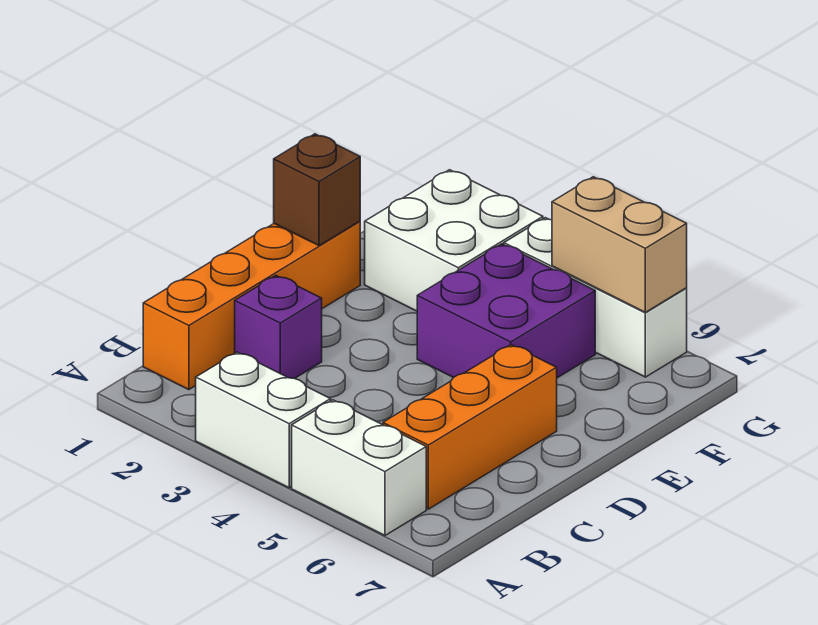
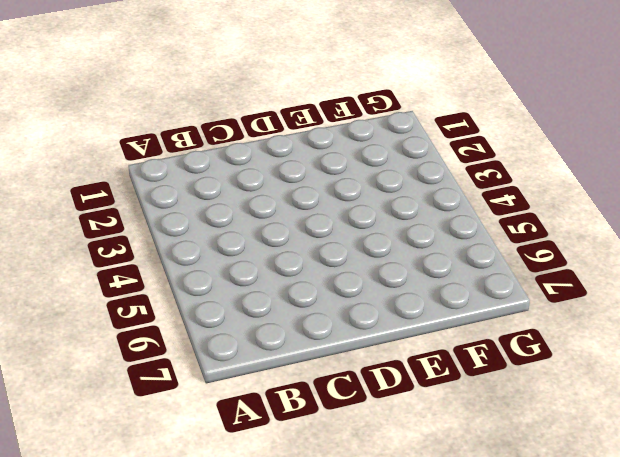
none -> white 1x2 brick [196,352,331,488]
none -> white 1x2 brick [292,400,426,535]

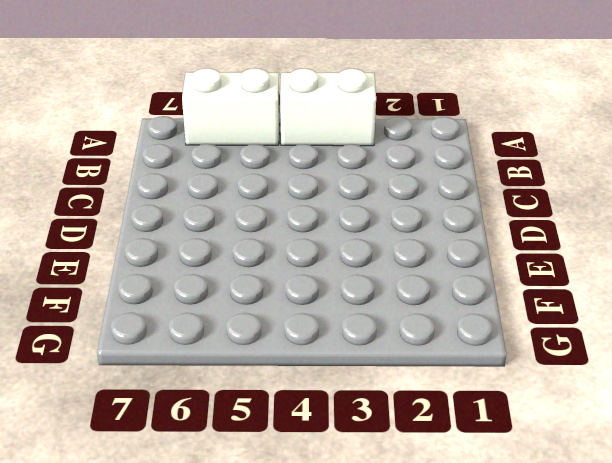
none -> orange 1x4 brick [143,221,360,390]
none -> orange 1x3 brick [383,345,557,509]

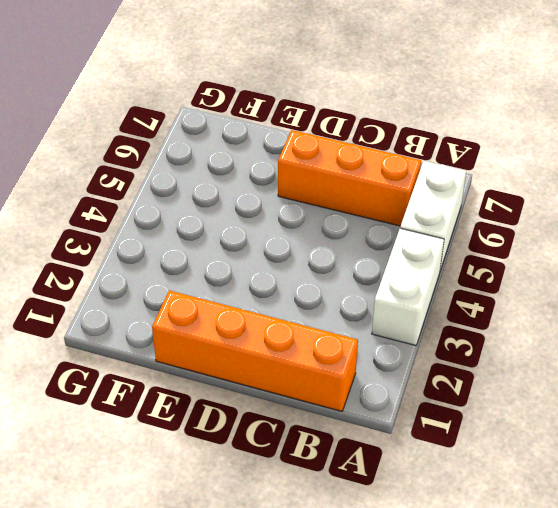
none -> purple 1x1 brick [235,276,322,379]
none -> purple 2x2 brick [417,244,595,378]

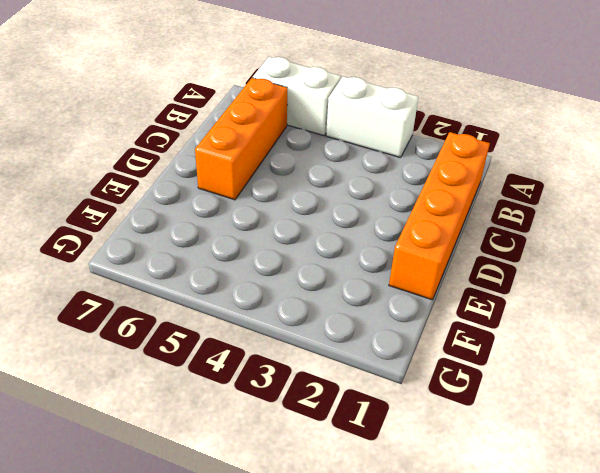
none -> purple 1x1 brick [235,276,322,379]
none -> purple 2x2 brick [417,244,595,378]

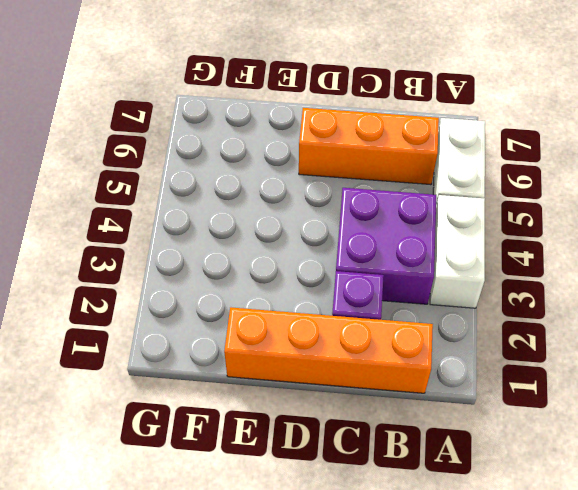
purple 2x2 brick [336,188,436,304] -> purple 2x2 brick moved to [417,244,595,378]
none -> white 2x2 brick [365,170,543,311]
none -> white 1x3 brick [504,218,687,377]

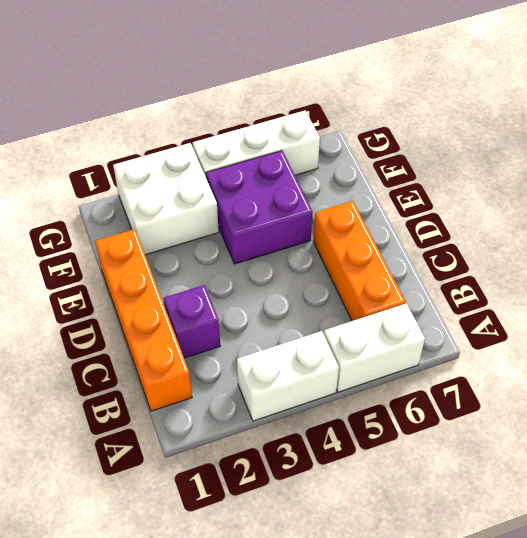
none -> brown 1x1 brick [274,134,360,246]
none -> tan 1x2 brick [552,177,687,312]

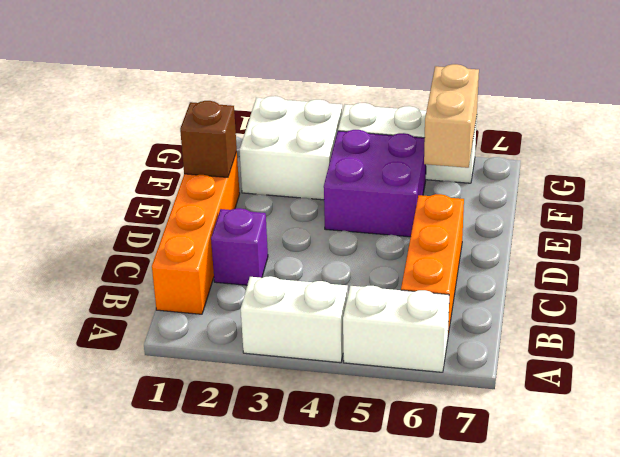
tan 1x2 brick [424,64,479,168] -> tan 1x2 brick turned to [552,177,687,312]

